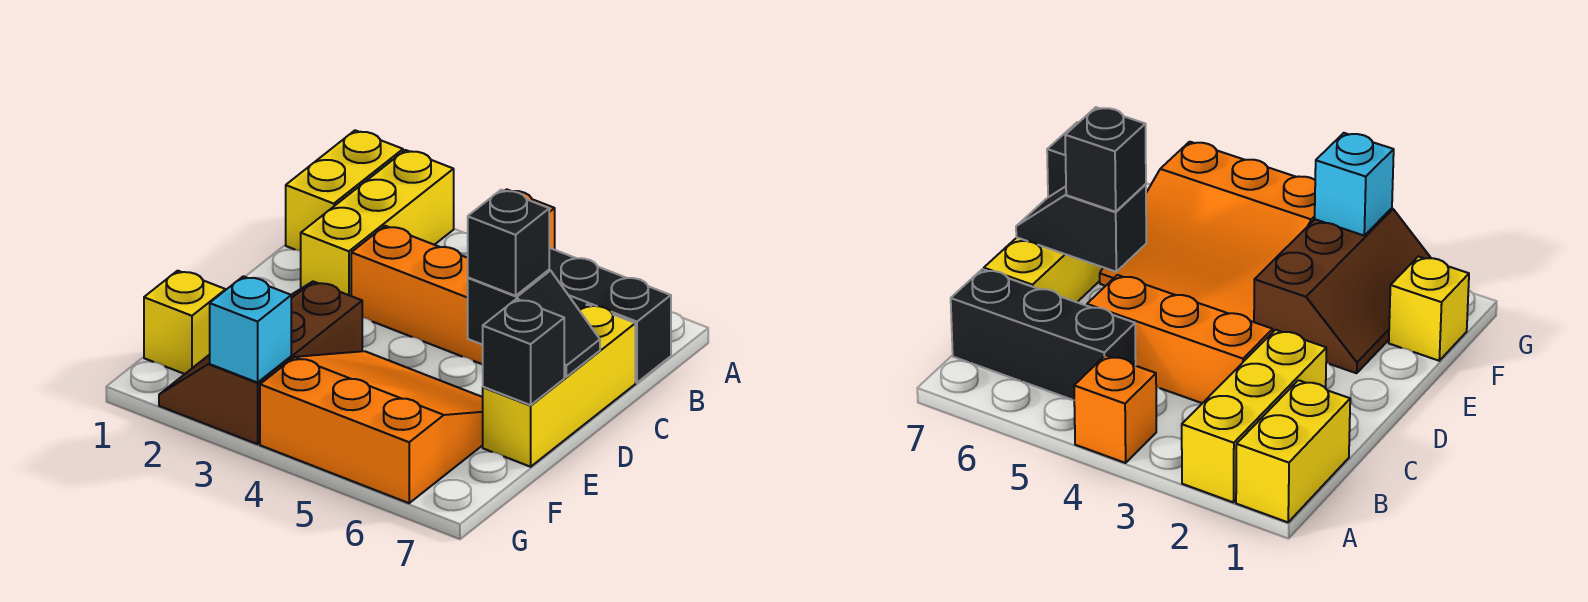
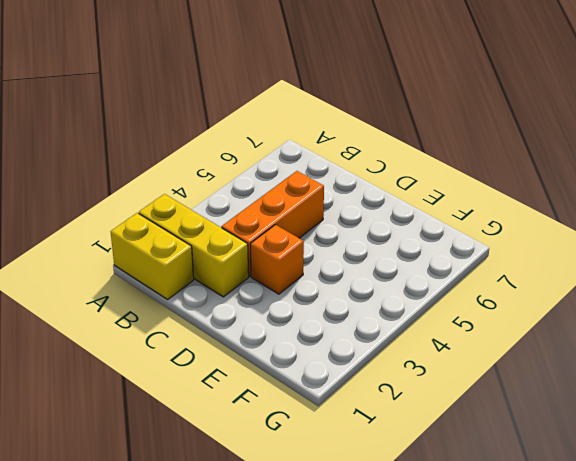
orange 1x1 brick [250,225,304,294] -> orange 1x1 brick moved to [1074,355,1156,463]
none -> black 1x3 brick [549,248,671,383]
none -> yellow 1x3 brick [483,304,635,467]
none -> brown 2x3 slope [159,282,362,444]

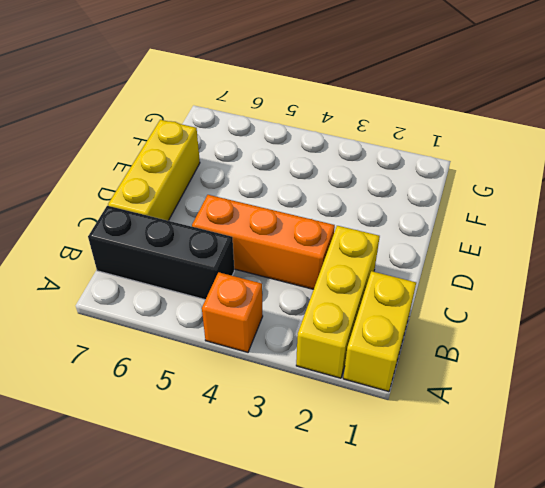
none -> brown 2x3 slope [159,282,362,444]
none -> orange 3x3 slope [260,351,483,503]
none -> yellow 1x1 brick [144,271,226,374]

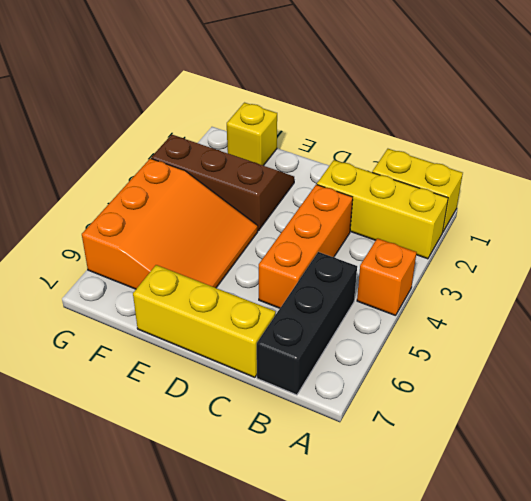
none -> black 1x2 slope [468,270,600,377]
none -> black 1x1 brick [483,299,564,405]
none -> cyan 1x1 brick [210,276,291,383]

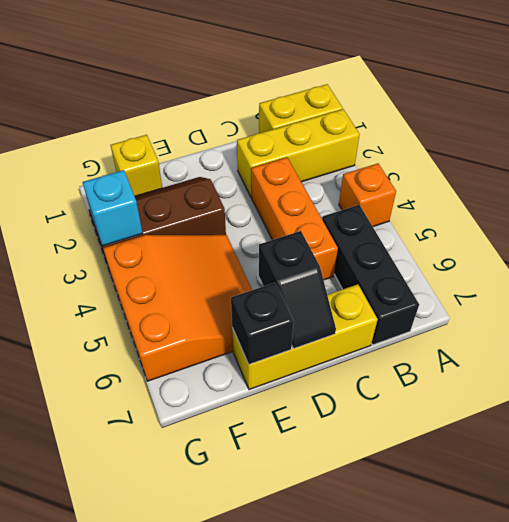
none -> black 1x1 brick [468,190,549,296]

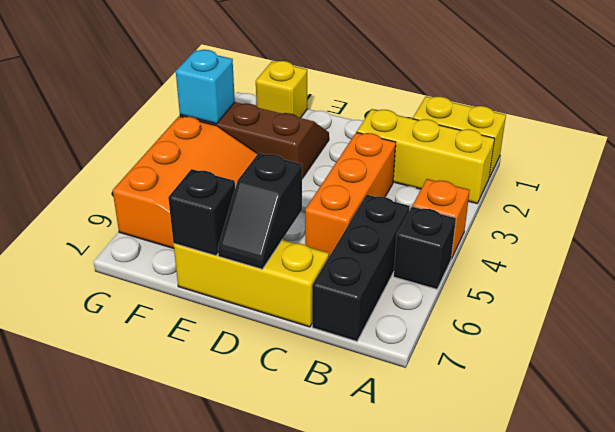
black 1x1 brick [394,206,456,289] -> black 1x1 brick moved to [468,190,549,296]

